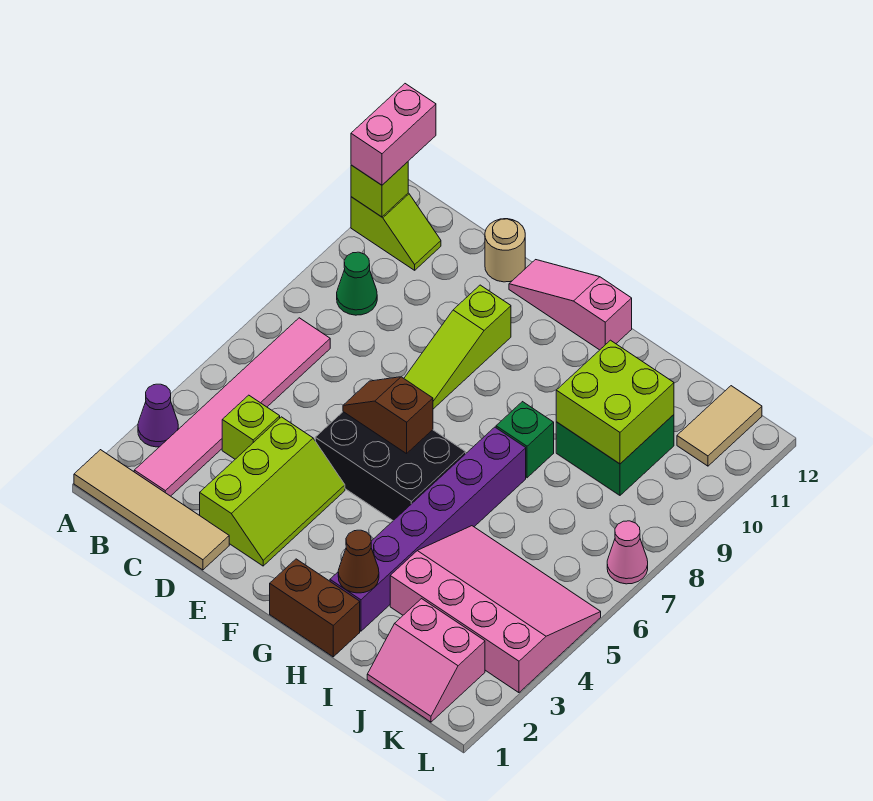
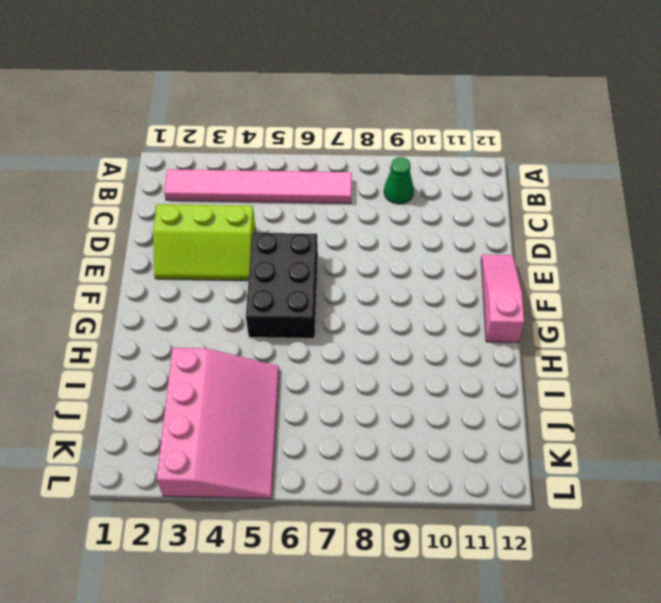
none -> tan 1x4 tile [74,450,229,570]
none -> purple 1x1 cone [138,384,178,447]
none -> lime 1x2 slope [351,193,441,270]

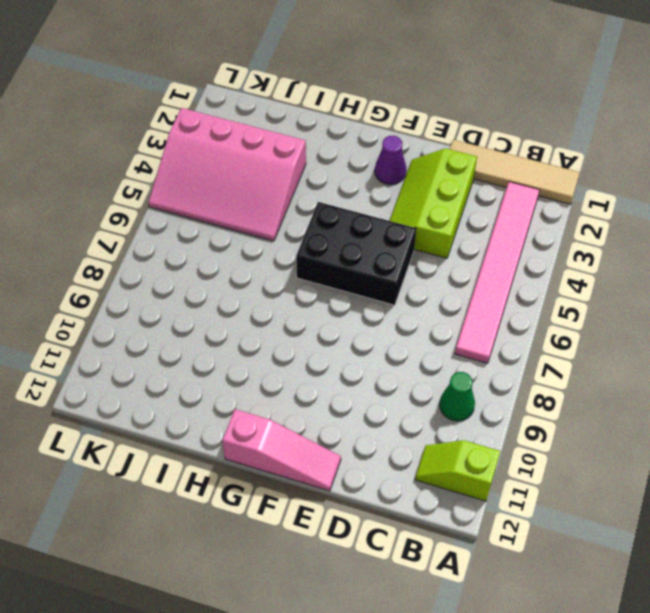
purple 1x1 cone [375,136,406,185] -> purple 1x1 cone moved to [138,384,178,447]
none -> lime 1x1 brick [222,395,280,459]
none -> tan 1x1 round brick [485,219,525,282]
none -> lime 1x3 slope [404,285,511,409]

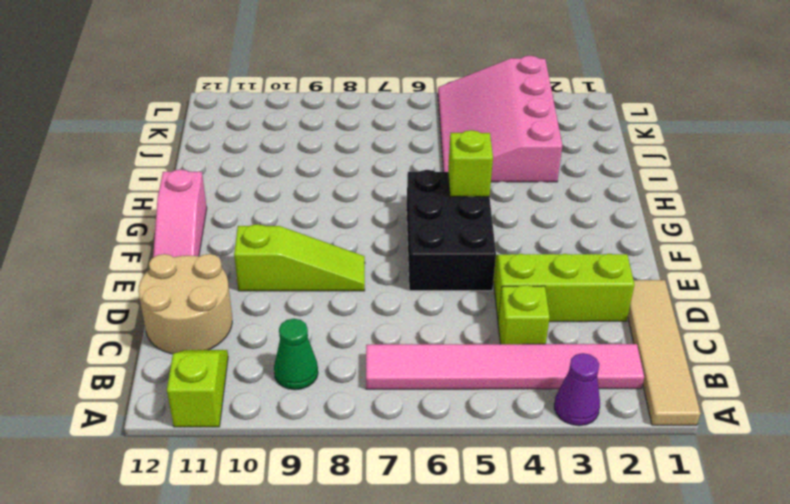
tan 2x2 round brick [138,254,232,354] -> tan 1x1 round brick [485,219,525,282]
lime 1x1 brick [448,130,493,197] -> lime 1x1 brick moved to [351,162,408,217]
none -> brown 1x2 brick [270,559,360,657]
none -> purple 1x6 brick [330,427,526,631]
none -> green 1x1 brick [496,402,554,478]

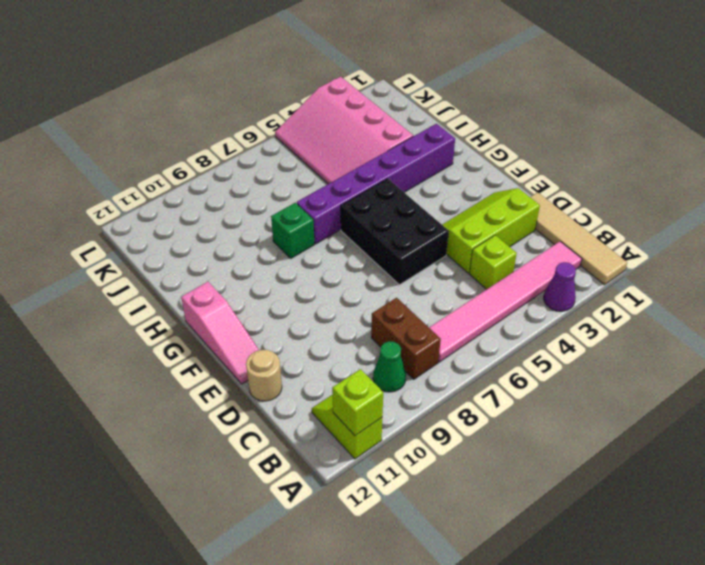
brown 1x2 brick [371,298,441,379] -> brown 1x2 brick moved to [270,559,360,657]
none -> lime 1x3 slope [404,285,511,409]
none -> green 2x2 brick [556,415,674,495]
none -> pink 2x2 slope [367,599,485,722]

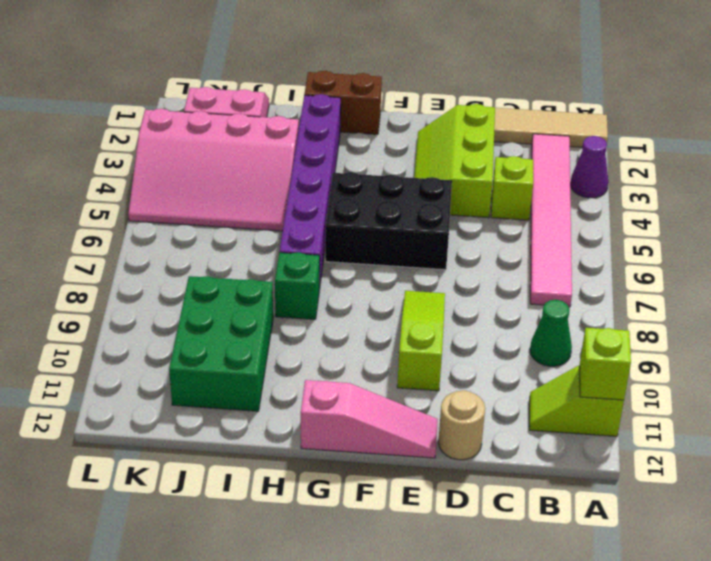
green 2x3 brick [169,276,273,411] -> green 2x2 brick [556,415,674,495]
none -> tan 1x2 tile [677,386,762,466]
none -> pink 1x1 cone [607,521,648,584]
none -> brown 1x2 slope [343,377,433,454]

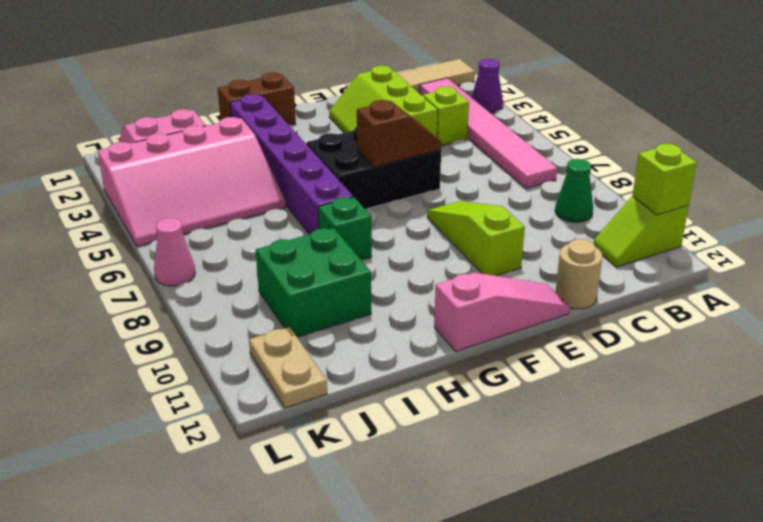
tan 1x2 plate [249,327,327,408] -> tan 1x2 tile [677,386,762,466]
none -> brown 1x1 cone [338,530,379,593]
none -> lime 2x2 brick [556,340,674,464]
none -> pink 1x2 brick [351,84,436,185]

